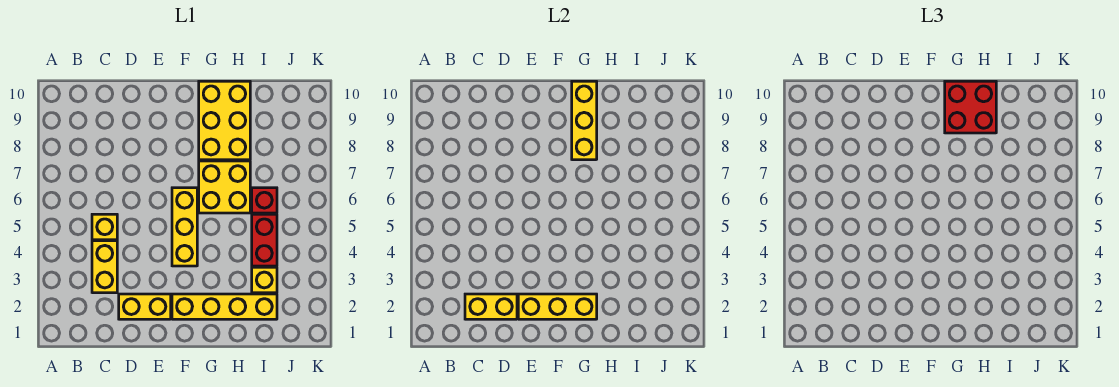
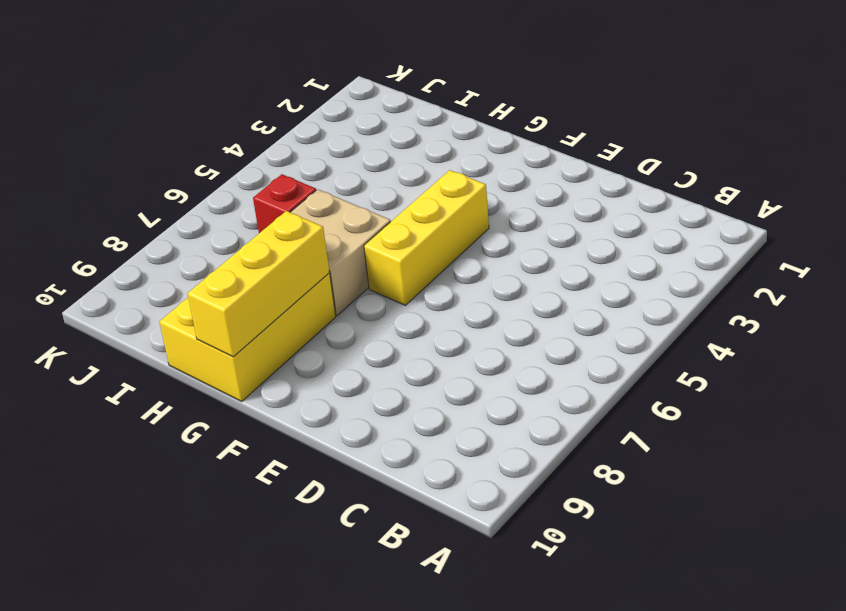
tan 2x2 brick [290,189,391,315] -> yellow 2x2 brick [199,161,250,213]
none -> yellow 1x2 brick [92,241,117,293]
none -> yellow 1x1 brick [92,214,117,240]
none -> yellow 1x2 brick [119,294,171,319]

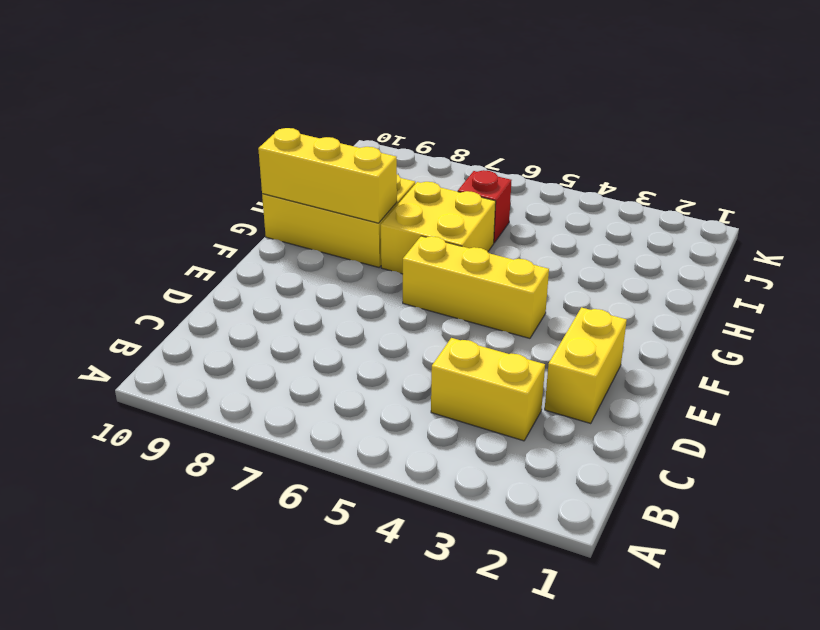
none -> yellow 1x1 brick [92,214,117,240]
none -> yellow 1x4 brick [172,294,277,319]
none -> yellow 1x1 brick [252,267,277,293]

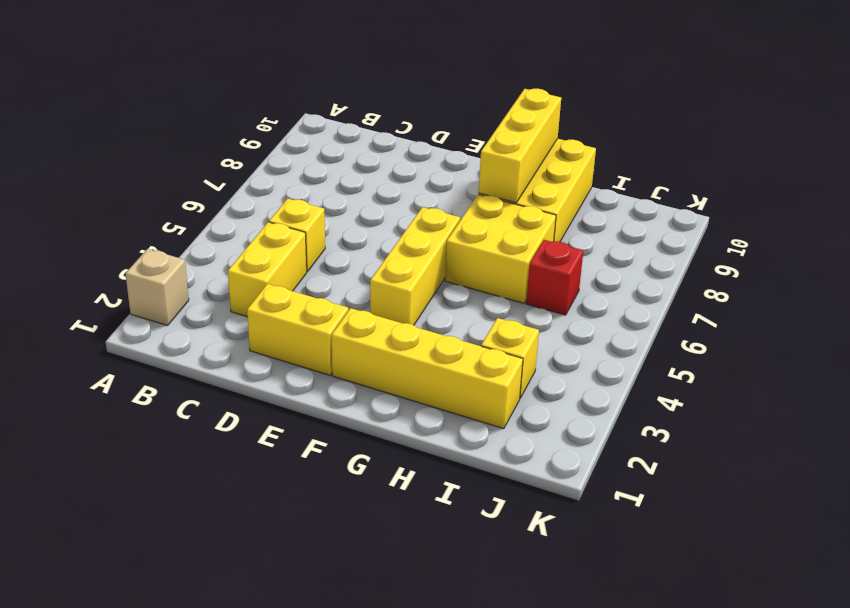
tan 1x1 brick [125,249,189,325] -> none
none -> red 1x2 brick [252,214,277,266]
none -> yellow 1x2 brick [465,294,517,319]
none -> yellow 1x3 brick [518,294,597,319]

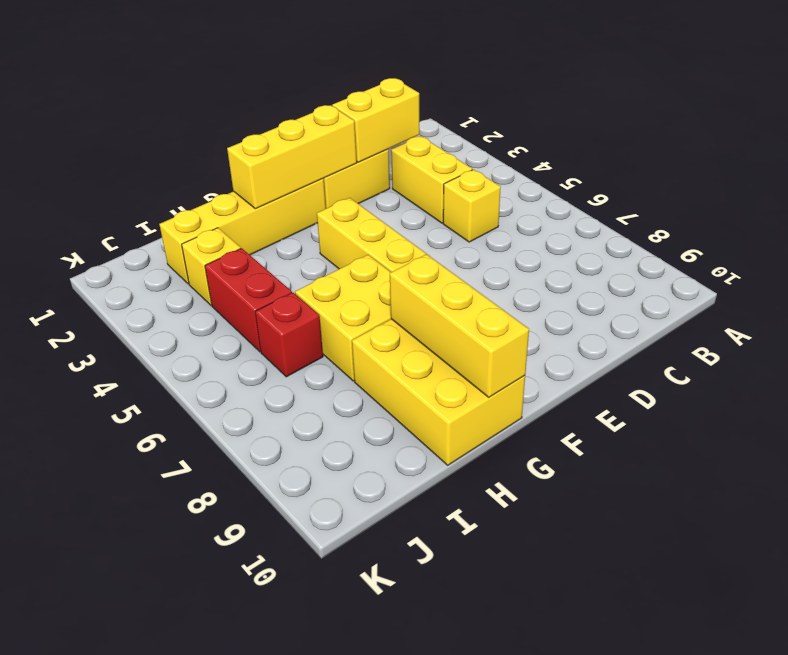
none -> red 2x2 brick [945,81,996,133]

